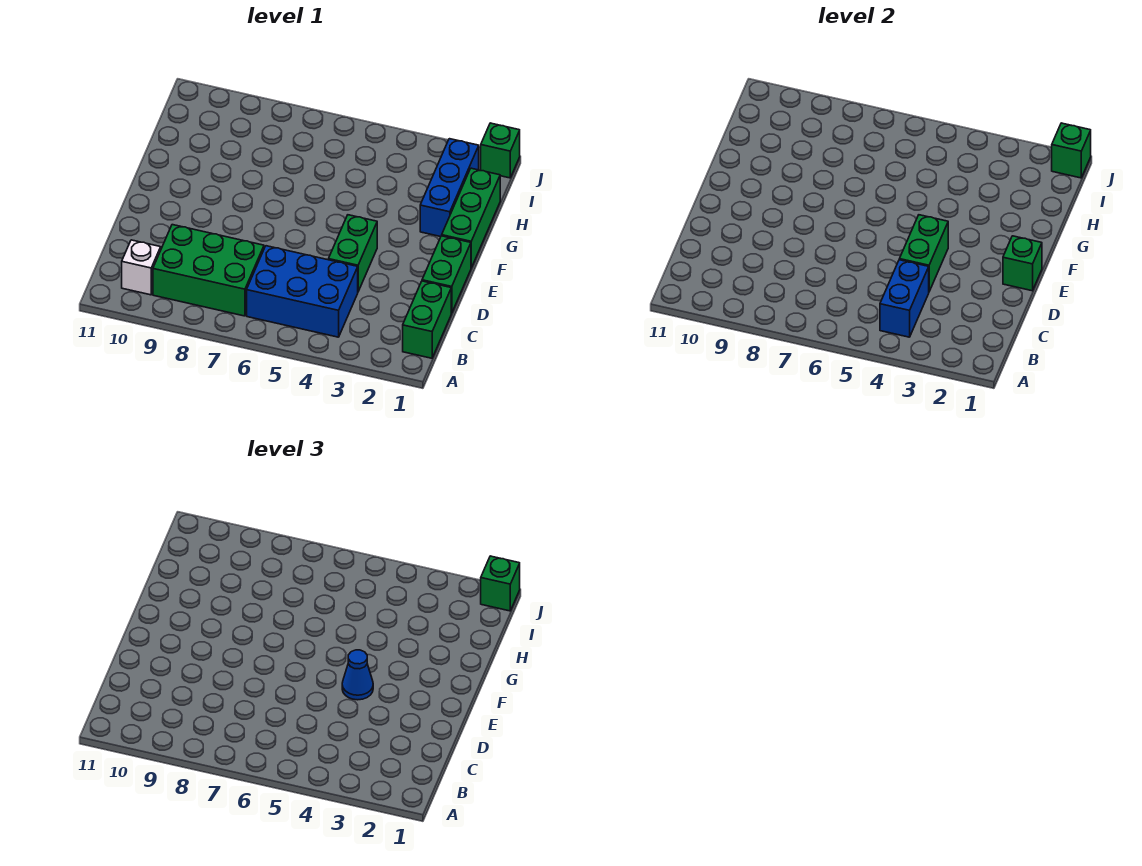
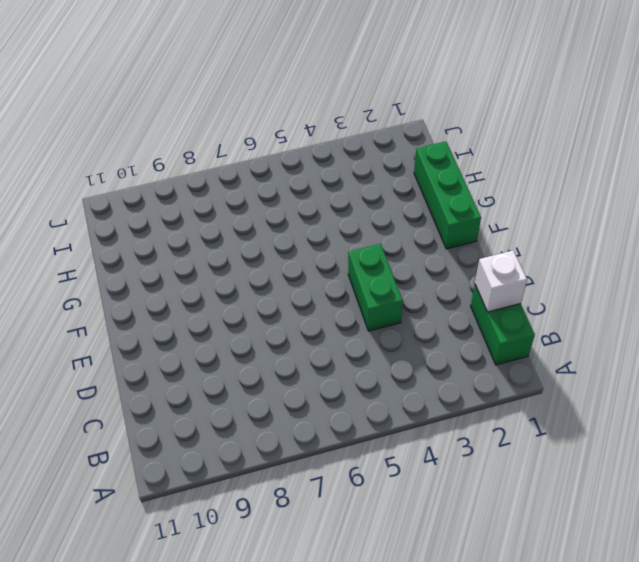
white 1x1 brick [475,251,527,312] -> white 1x1 brick moved to [122,240,161,295]
none -> blue 2x3 brick [247,246,358,337]
none -> green 2x3 brick [153,225,264,316]
none -> green 1x2 brick [422,236,471,313]

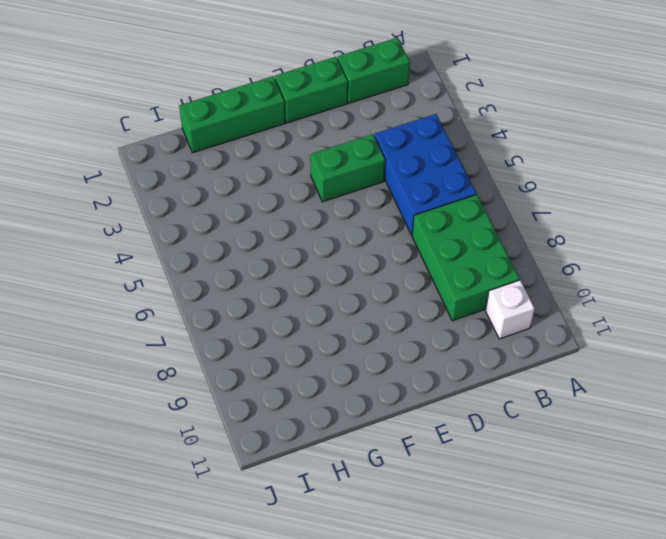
none -> blue 1x3 brick [420,139,479,237]
none -> green 1x1 brick [481,123,520,178]
none -> blue 1x2 brick [880,260,929,337]

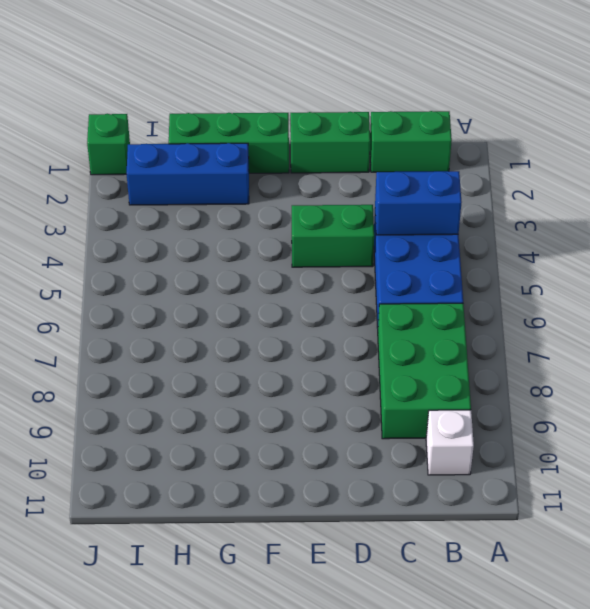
none -> green 1x2 brick [899,215,948,291]
none -> green 1x1 brick [1003,236,1042,291]
none -> green 1x1 brick [1052,123,1091,178]

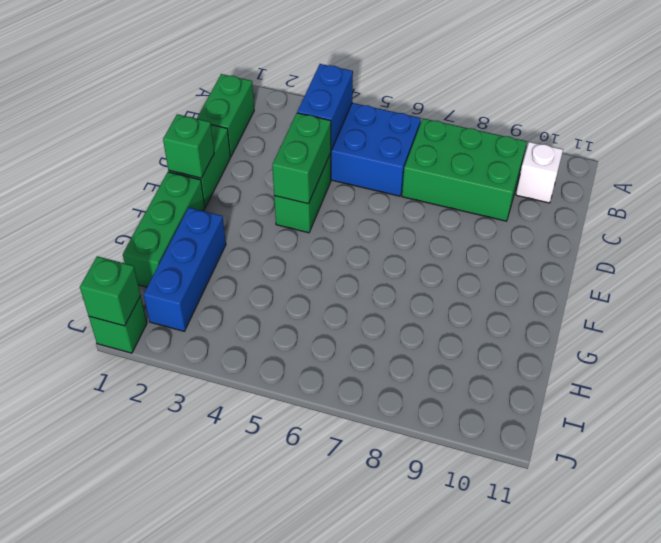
none -> blue 1x1 cone [342,650,373,700]
none -> green 1x1 brick [481,556,520,611]

